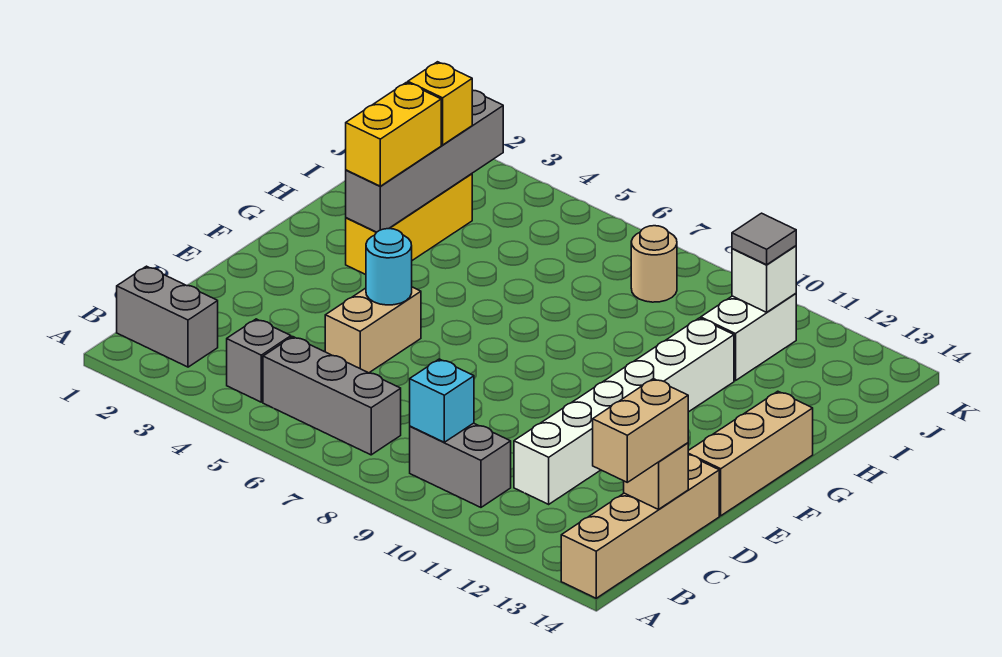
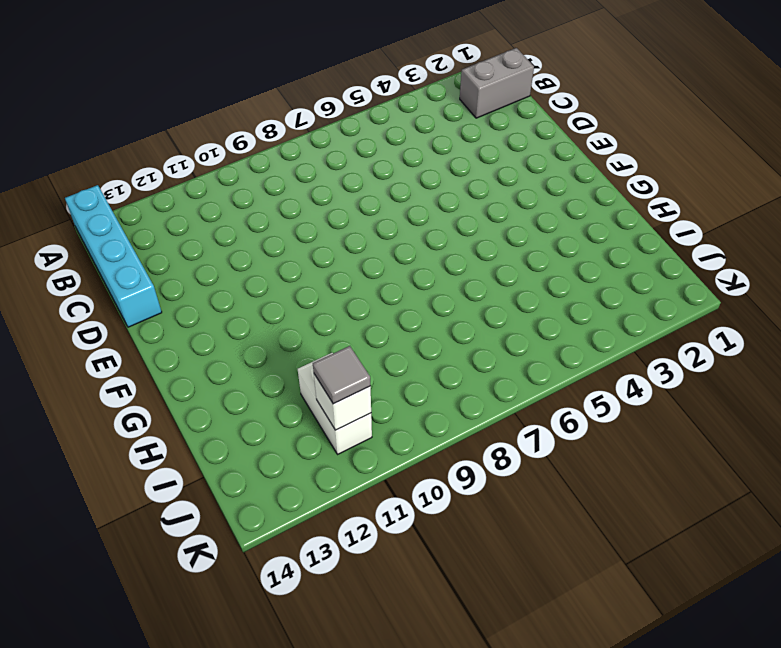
cyan 1x4 brick [65,185,162,327] -> tan 1x4 brick [561,455,719,598]
none -> grey 1x1 brick [227,319,291,402]
none -> grey 1x3 brick [263,337,401,455]
none -> grey 1x2 brick [410,423,511,507]

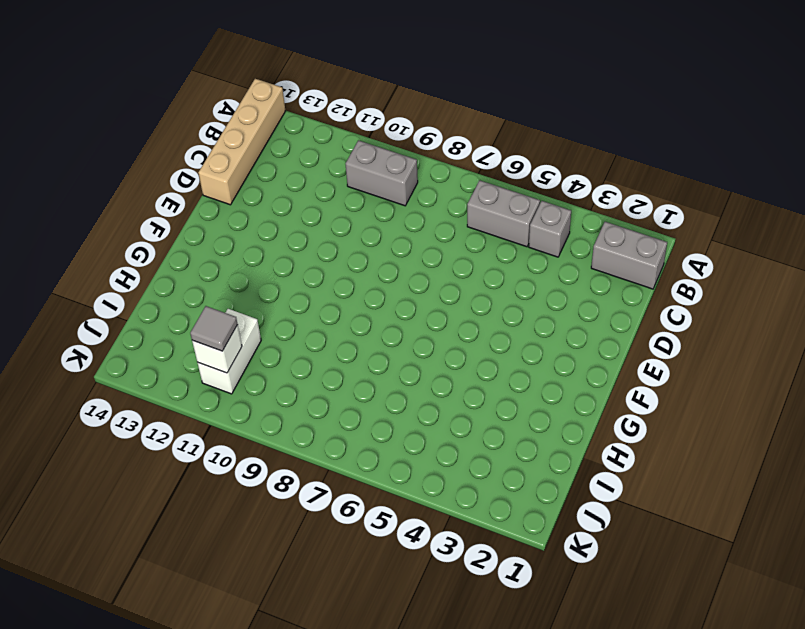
grey 1x2 brick [467,180,540,247] -> grey 1x3 brick [263,337,401,455]
none -> white 1x6 brick [514,318,734,504]
none -> tan 1x2 brick [325,287,421,373]
none -> tan 1x3 brick [688,391,813,516]

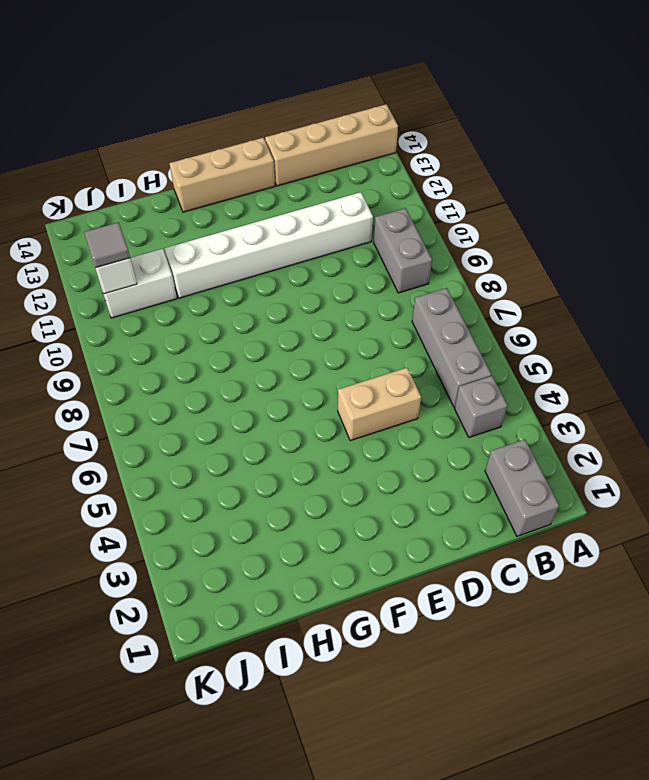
none -> yellow 1x3 brick [346,174,472,275]
none -> tan 1x1 round brick [631,226,677,302]
none -> cyan 1x1 brick [410,359,474,442]

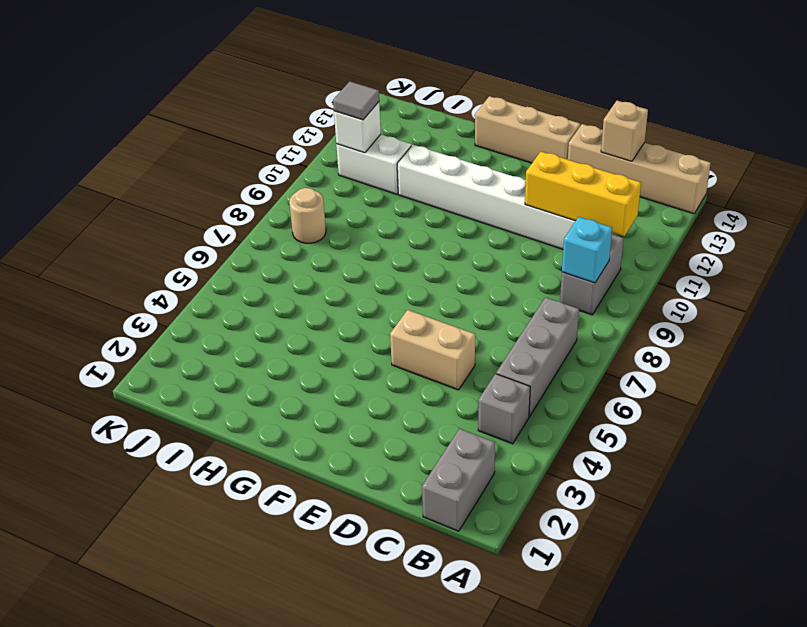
yellow 1x3 brick [525,152,641,236] -> yellow 1x3 brick moved to [346,174,472,275]
none -> cyan 1x1 round brick [366,229,412,305]
none -> grey 1x4 brick [346,90,503,232]
none -> tan 1x2 brick [593,379,688,482]

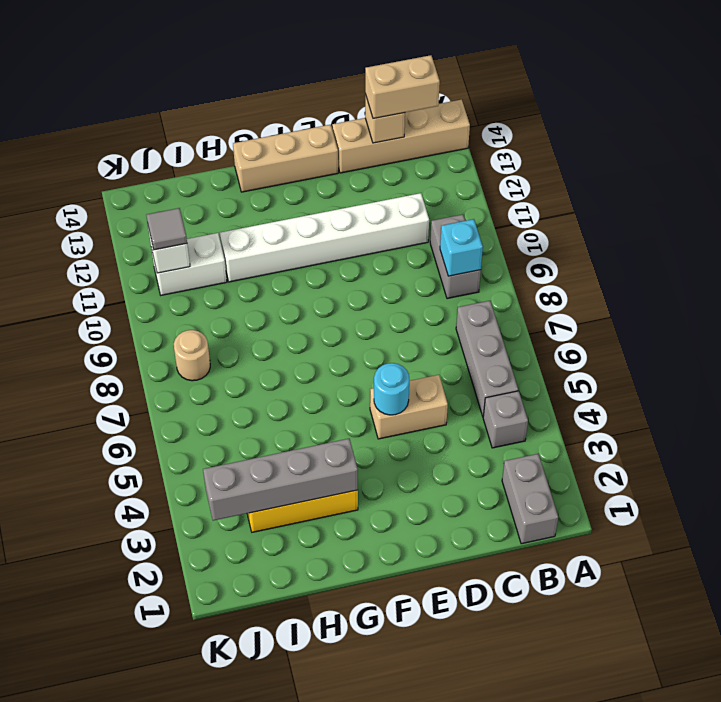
none -> yellow 1x2 brick [346,82,441,186]
none -> yellow 1x1 brick [408,62,472,145]

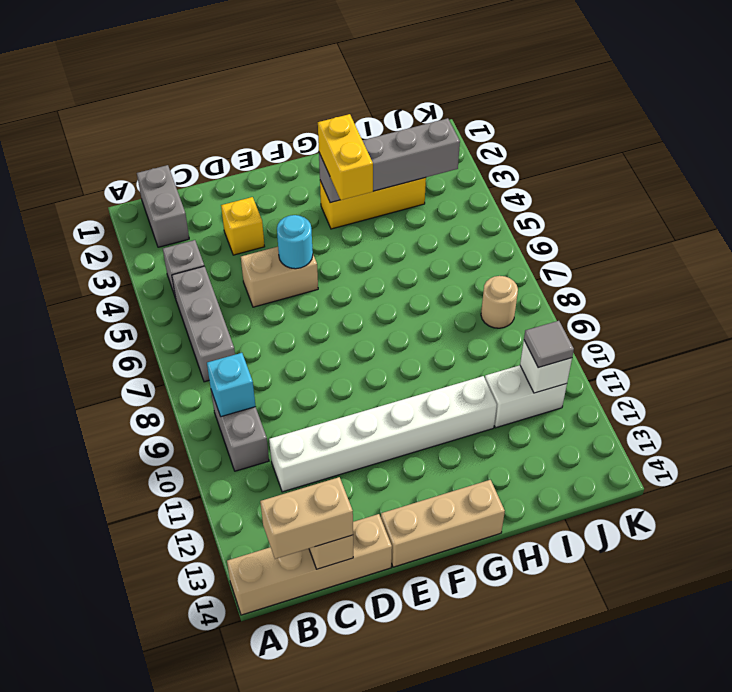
yellow 1x1 brick [221,197,265,255] -> yellow 1x1 brick moved to [408,62,472,145]
yellow 1x2 brick [318,114,373,200] -> yellow 1x2 brick turned to [346,82,441,186]

